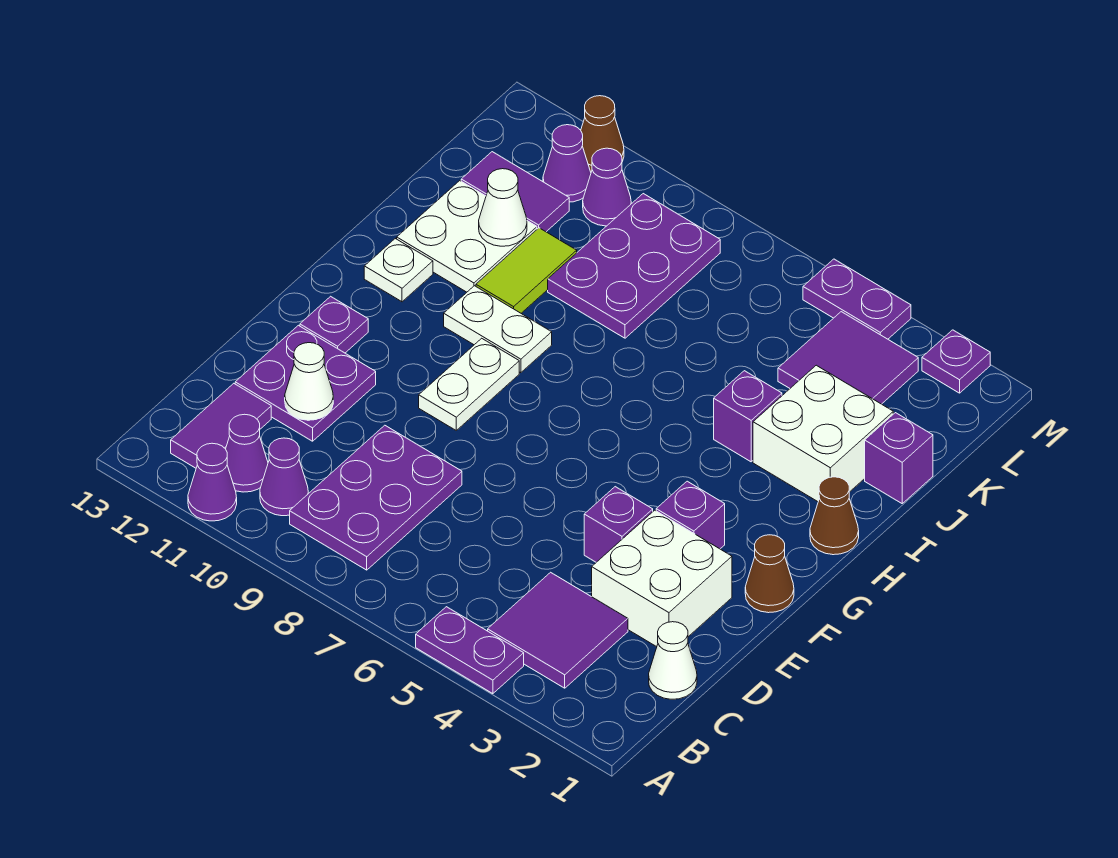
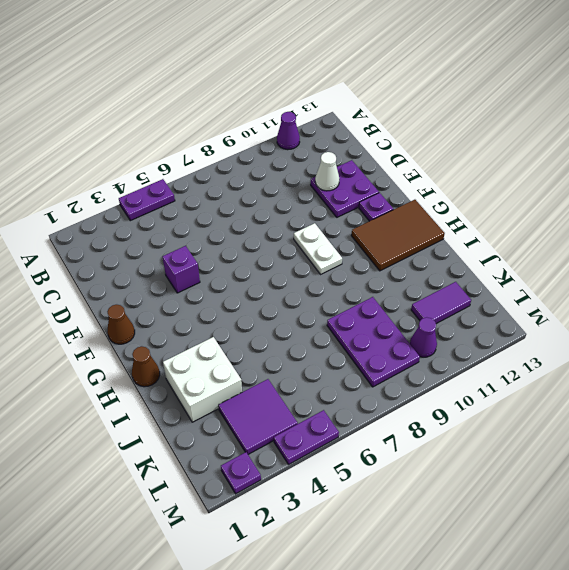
brown 2x3 tile [351,200,445,271] -> white 1x1 plate [364,239,433,302]
none -> purple 2x2 tile [488,572,628,688]
none -> purple 2x3 plate [290,425,462,570]
none -> purple 1x1 cone [260,438,308,516]
none -> purple 1x1 cone [226,414,268,492]

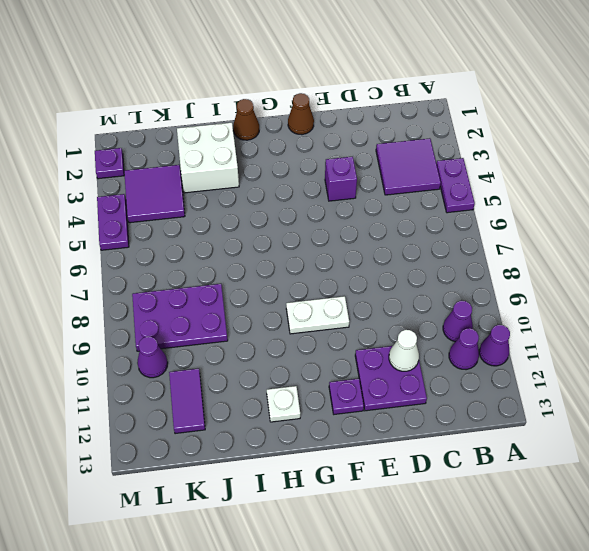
none -> purple 2x3 plate [290,425,462,570]
none -> purple 1x2 tile [171,383,271,468]
none -> white 1x1 cone [649,622,697,699]
none -> white 2x2 brick [592,510,732,647]

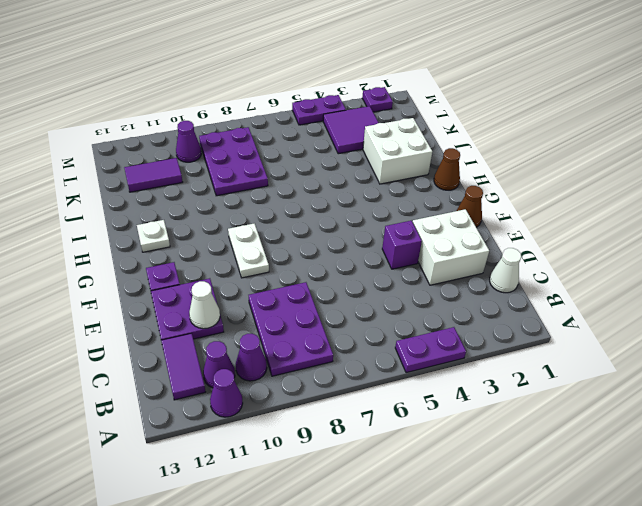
none -> purple 2x2 tile [488,572,628,688]
none -> purple 1x1 brick [656,481,725,549]
none -> white 1x2 plate [444,286,552,373]
none -> purple 1x1 brick [714,371,782,462]

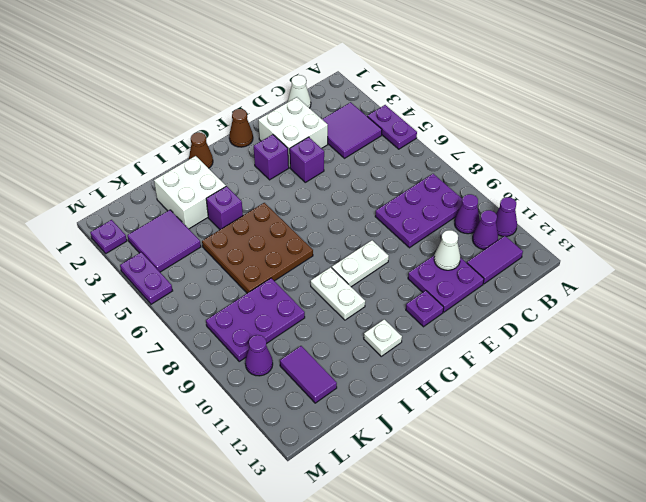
brown 3x3 plate [202,203,313,293] -> none
none -> lime 1x2 tile [476,228,577,313]
none -> white 2x2 plate [397,181,537,292]
none -> purple 1x1 brick [865,413,933,503]
none -> purple 1x1 cone [543,125,591,202]

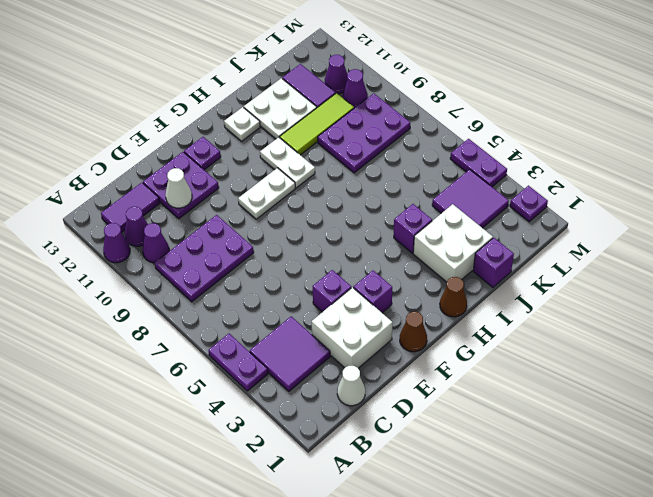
lime 1x3 tile [280,93,354,155] -> lime 1x2 tile [476,228,577,313]
none -> brown 1x1 cone [581,96,624,172]
none -> white 1x1 cone [479,169,527,246]

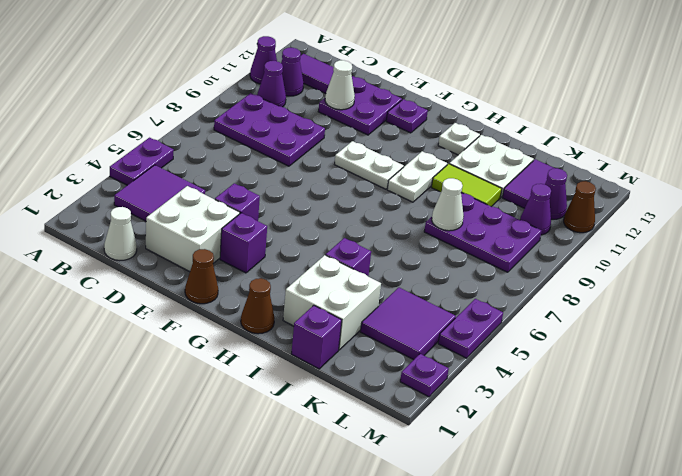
white 1x1 cone [432,178,464,231] -> white 1x1 cone moved to [479,169,527,246]

